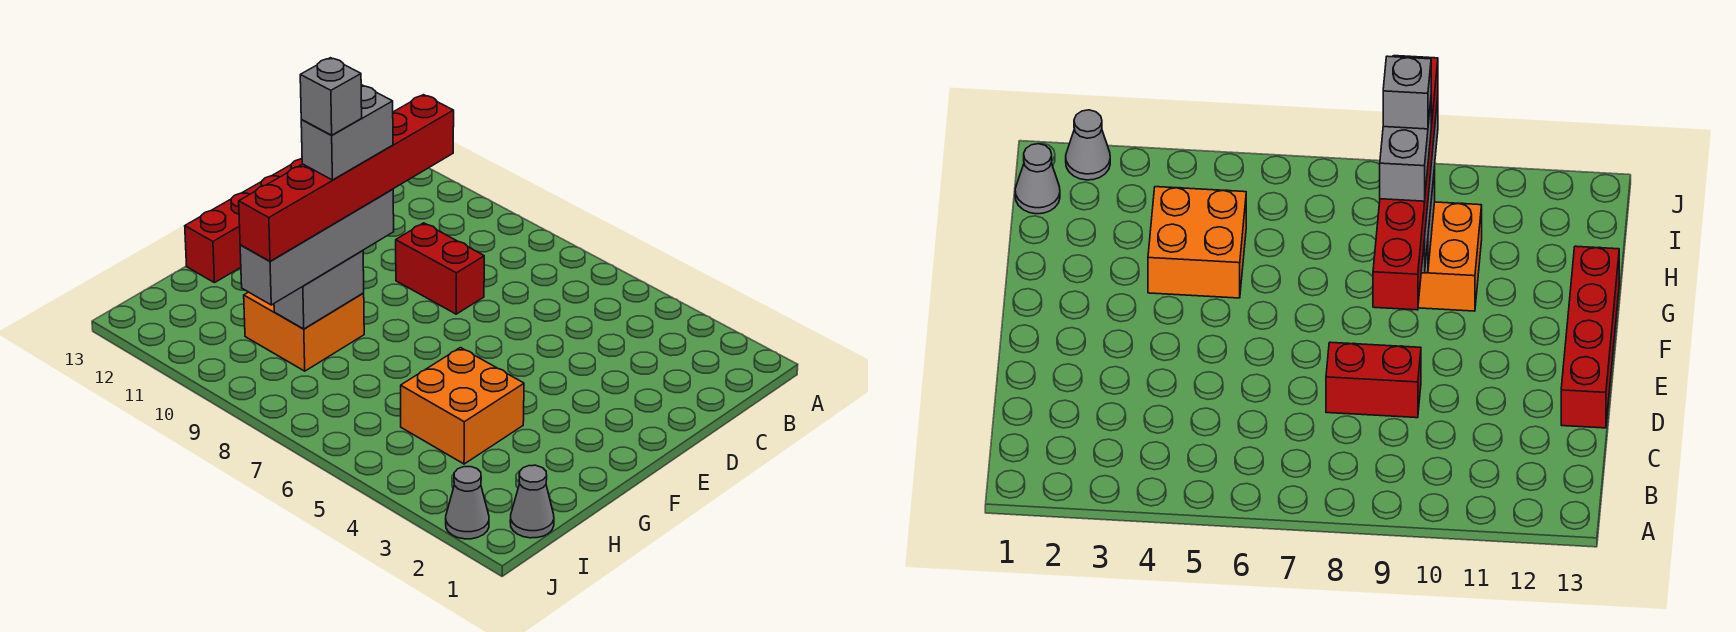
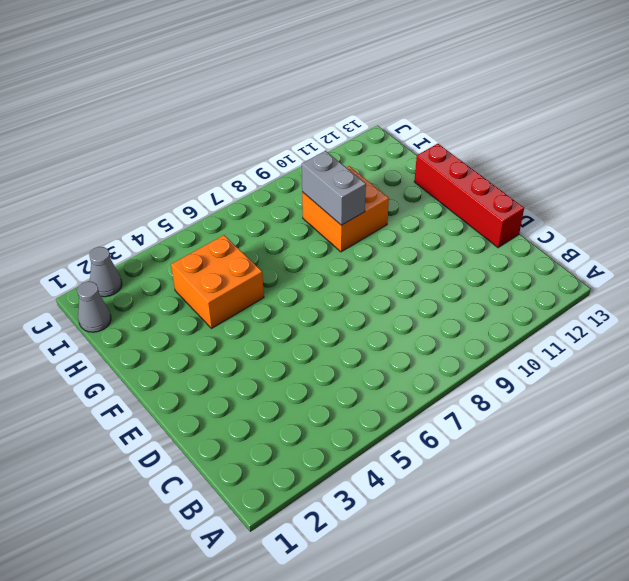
none -> red 1x2 brick [396,223,484,314]
none -> grey 1x4 brick [240,189,394,305]

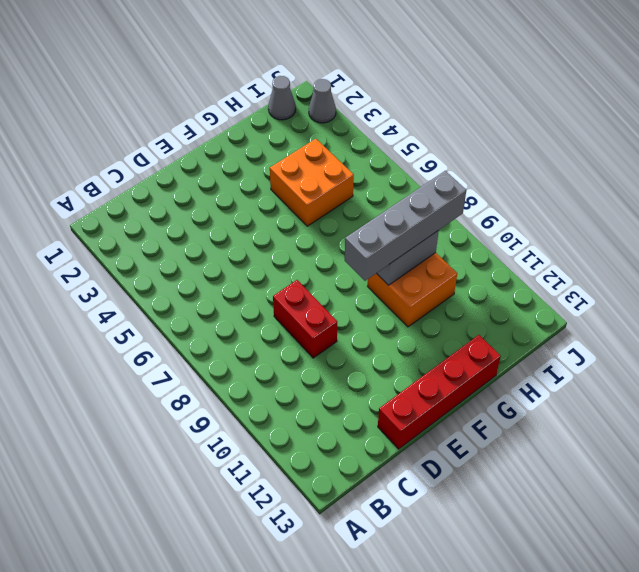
none -> red 1x6 brick [239,95,454,261]
none -> grey 1x2 brick [301,85,393,180]

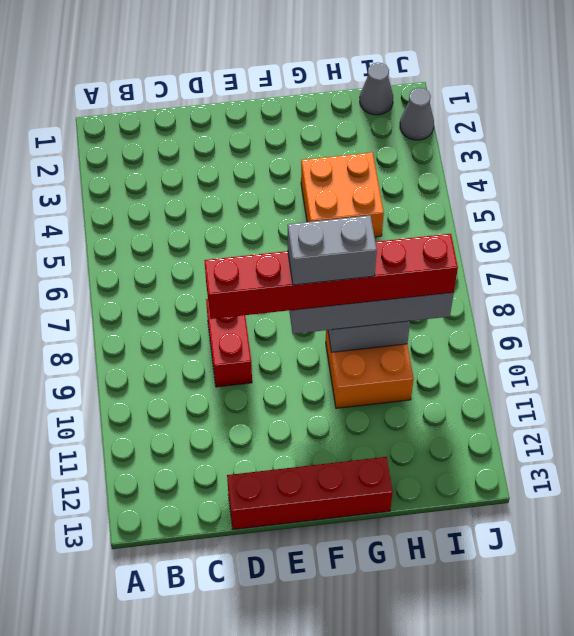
none -> grey 1x1 brick [300,58,362,135]

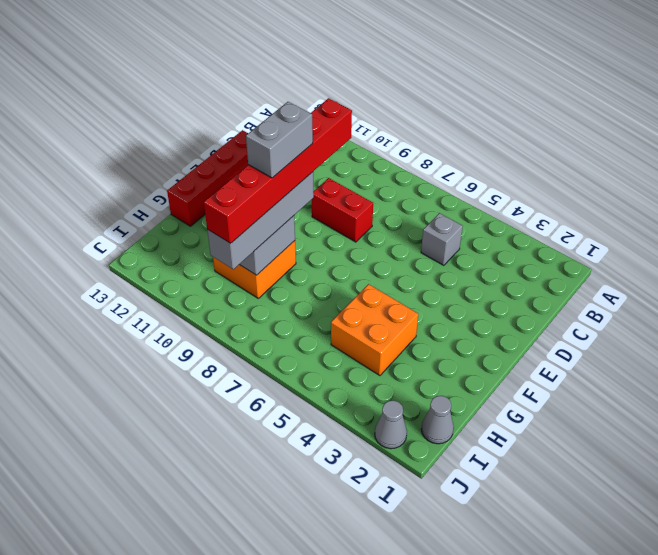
grey 1x1 brick [421,213,463,265] -> grey 1x1 brick moved to [300,58,362,135]

